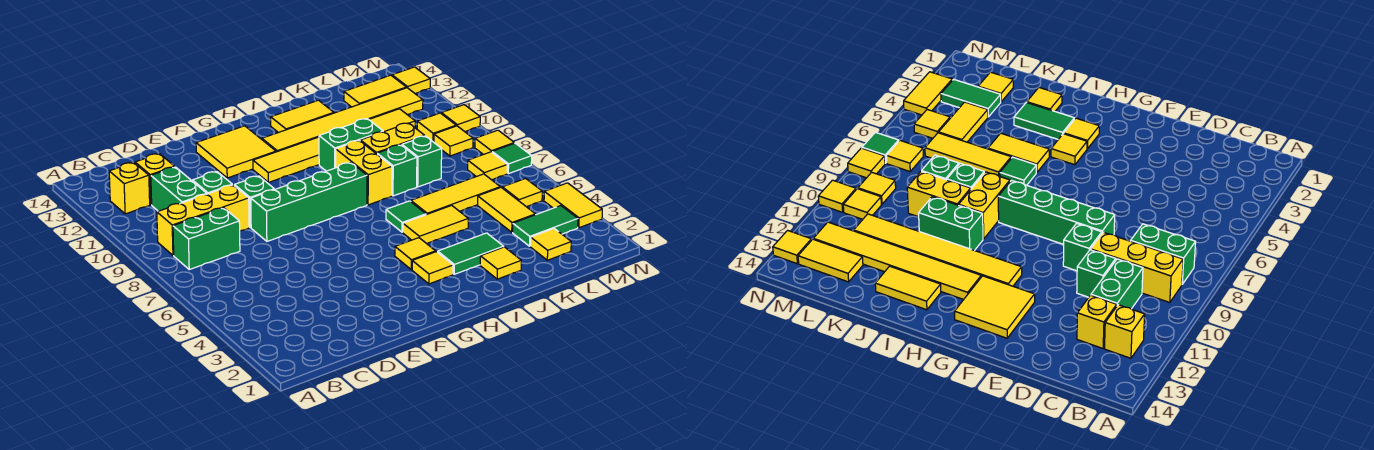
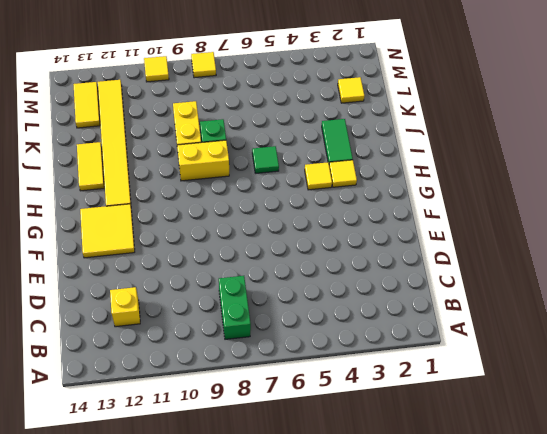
none -> yellow 1x3 brick [157,185,249,255]
none -> yellow 1x1 brick [109,163,150,214]
none -> green 1x2 brick [151,167,207,211]
none -> green 1x1 brick [193,172,232,194]

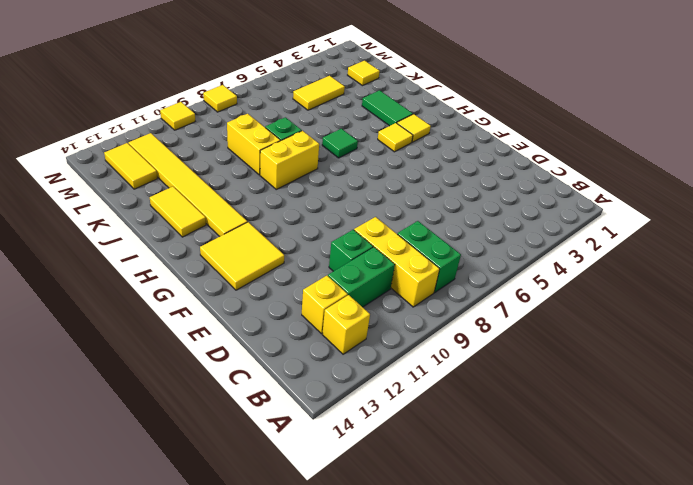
none -> green 1x4 brick [251,163,367,241]
none -> green 1x1 brick [234,176,274,228]
none -> yellow 1x6 tile [253,109,415,182]
none -> yellow 1x2 tile [403,205,468,244]

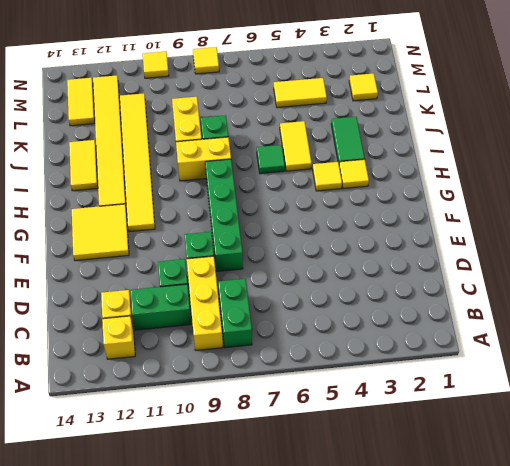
none -> green 1x2 brick [319,119,383,171]
none -> yellow 1x1 tile [480,247,521,279]
none -> yellow 1x3 tile [411,174,500,215]
none -> green 1x1 brick [402,136,442,187]

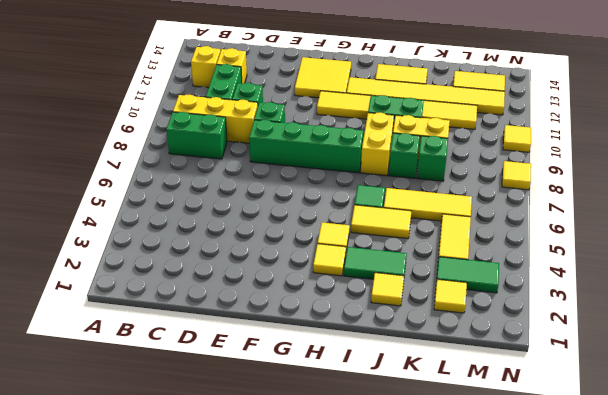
none -> yellow 1x1 tile [502,179,542,207]
none -> yellow 1x1 tile [468,152,507,180]
none -> yellow 1x1 tile [434,126,473,156]
none -> yellow 1x1 tile [417,113,456,142]

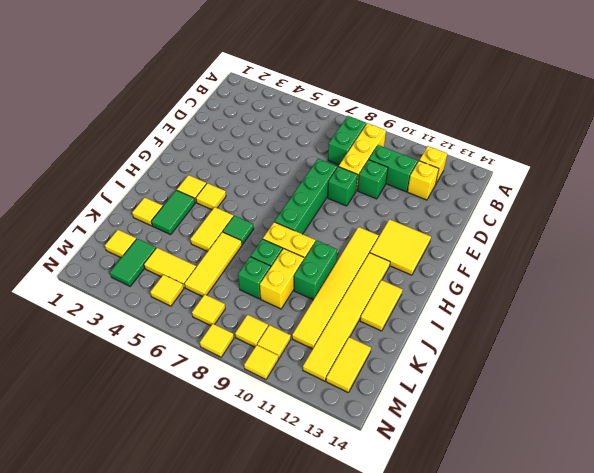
none -> yellow 1x2 tile [544,183,602,228]
none -> green 1x1 tile [492,143,532,174]
none -> yellow 1x1 tile [392,67,430,93]

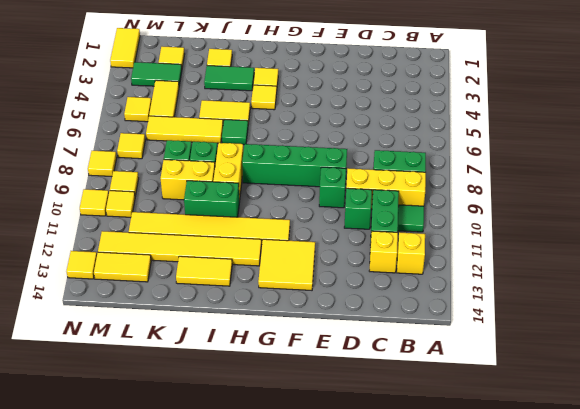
green 1x1 tile [398,205,424,232] -> green 1x1 tile moved to [492,143,532,174]
yellow 1x2 tile [110,28,140,68] -> yellow 1x2 tile moved to [544,183,602,228]

